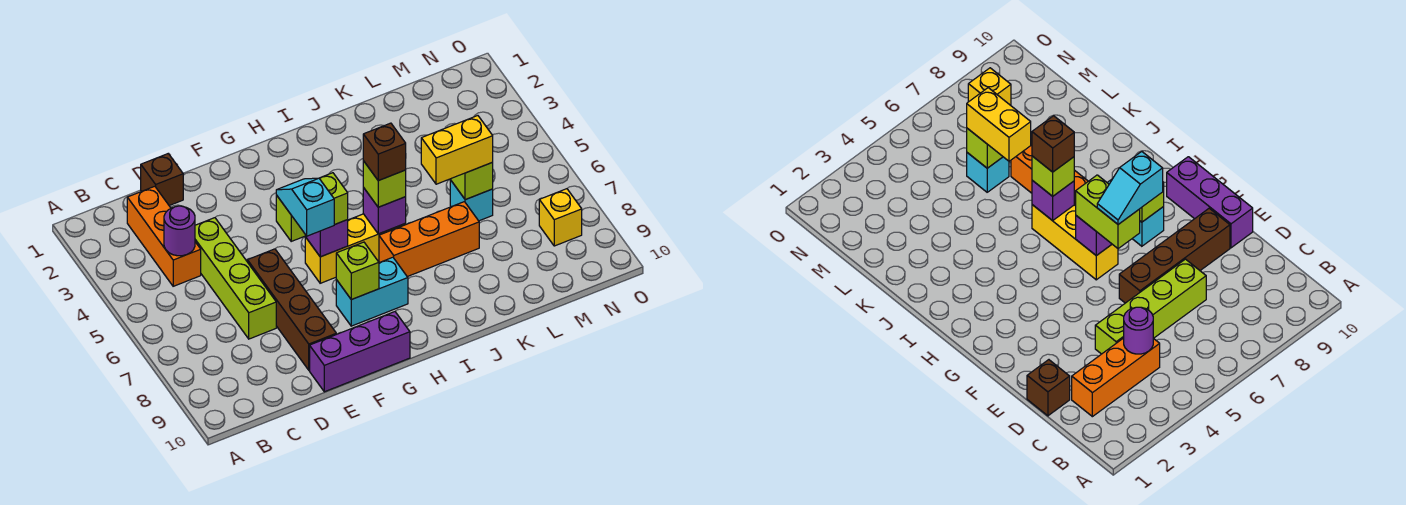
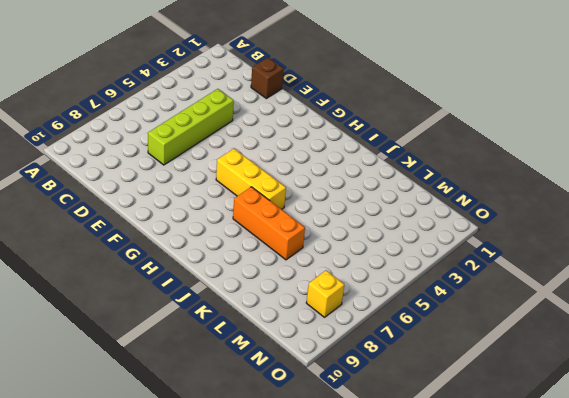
none -> orange 1x3 brick [127,186,201,286]
none -> brown 1x4 brick [247,249,336,370]
none -> purple 1x3 brick [310,312,410,392]

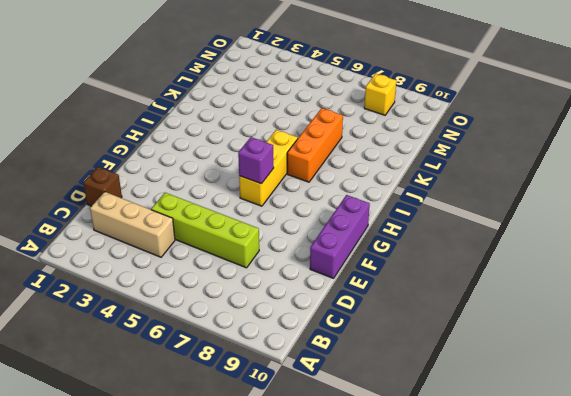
tan 1x3 brick [90,192,175,257] -> orange 1x3 brick [127,186,201,286]
none -> brown 1x4 brick [247,249,336,370]
none -> cyan 1x2 brick [336,257,408,326]
none -> cyan 1x1 brick [450,180,493,221]

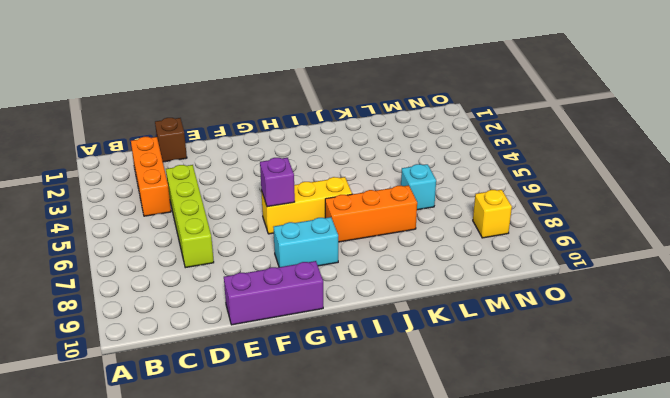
none -> brown 1x4 brick [247,249,336,370]
none -> purple 1x1 round brick [164,206,195,256]
none -> lime 1x1 brick [336,242,379,300]

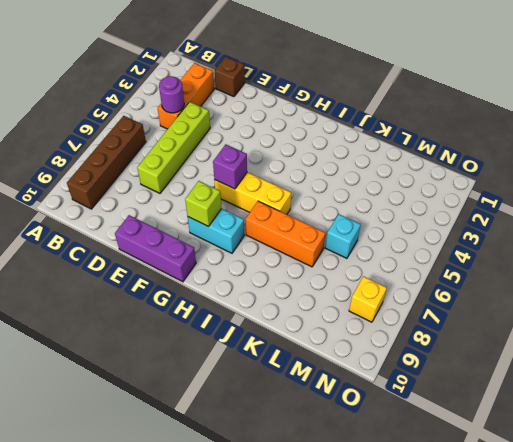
brown 1x4 brick [67,116,146,209] -> brown 1x4 brick moved to [247,249,336,370]
none -> purple 1x1 brick [363,188,406,234]
none -> lime 1x1 brick [450,162,493,200]
none -> lime 1x2 brick [276,173,348,241]

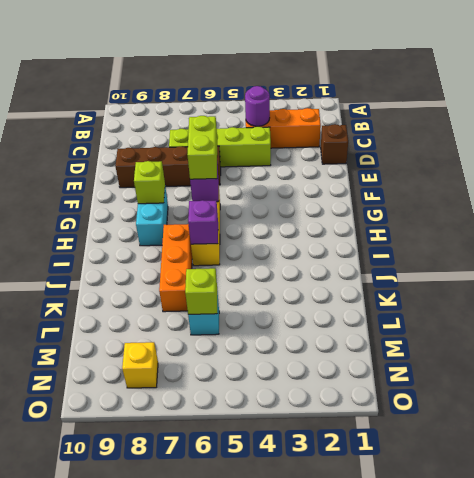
none -> purple 1x3 brick [310,312,410,392]
none -> lime 1x1 brick [363,161,406,207]
none -> yellow 1x2 brick [421,116,493,184]

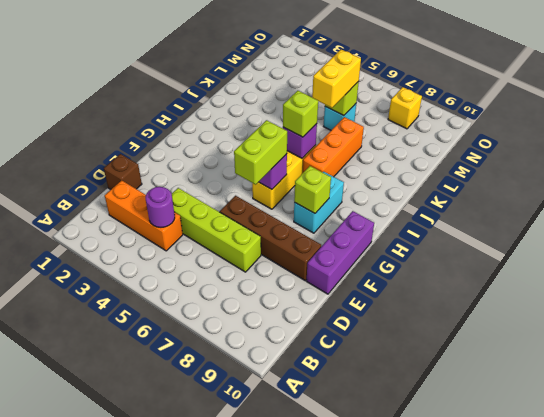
none -> cyan 1x2 slope [276,178,334,236]
none -> brown 1x1 brick [363,123,406,181]

